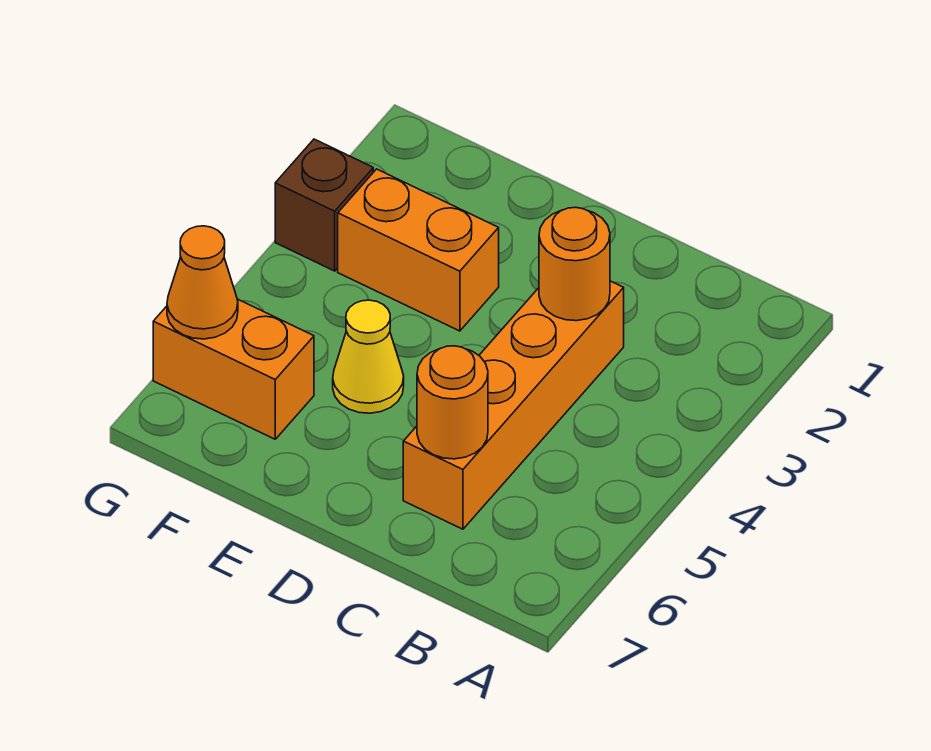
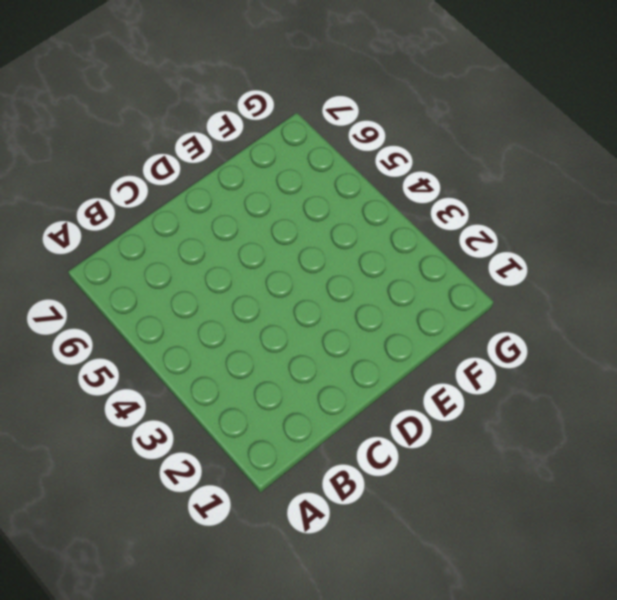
none -> orange 1x4 brick [403,281,624,529]
none -> orange 1x2 brick [338,169,499,331]

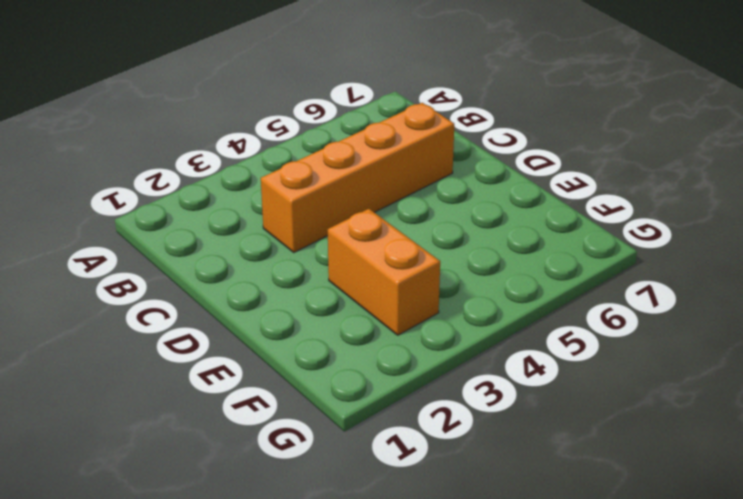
none -> yellow 1x1 cone [333,300,404,413]
none -> orange 1x2 brick [153,299,314,439]

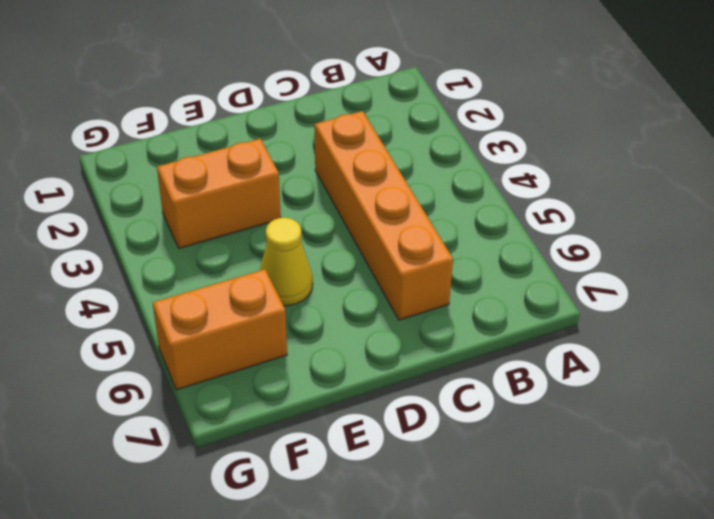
none -> brown 1x1 brick [275,139,373,271]
none -> orange 1x1 round brick [539,207,610,321]

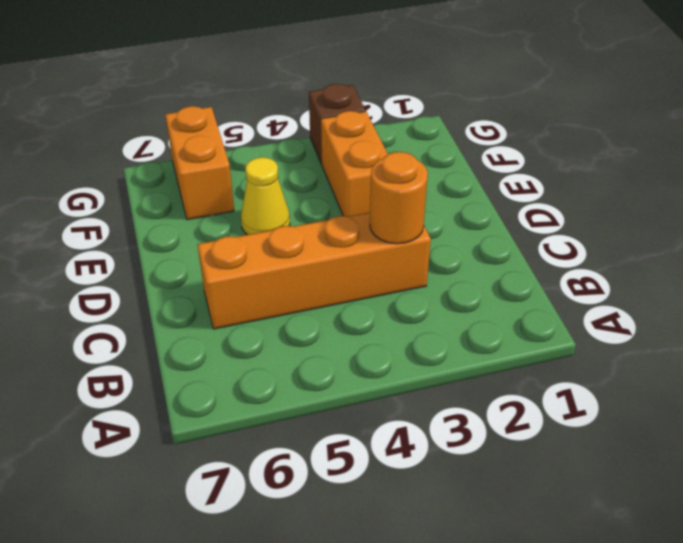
none -> orange 1x1 round brick [417,346,488,459]
none -> orange 1x1 cone [167,226,238,339]

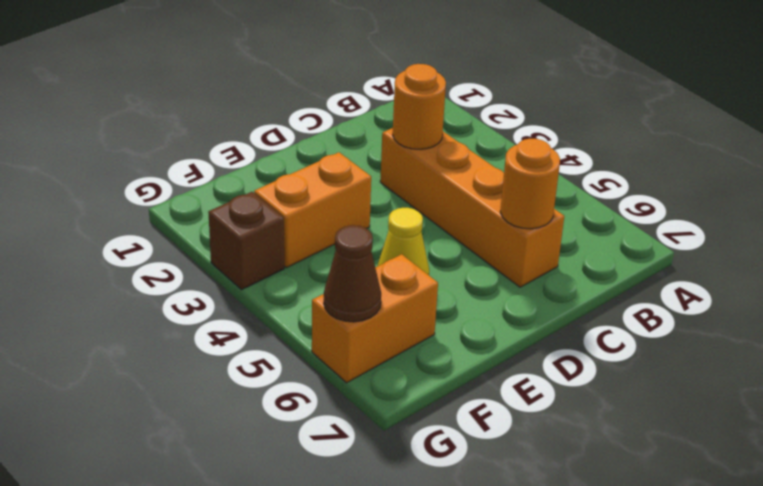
brown 1x1 cone [324,225,381,322] -> orange 1x1 cone [167,226,238,339]

